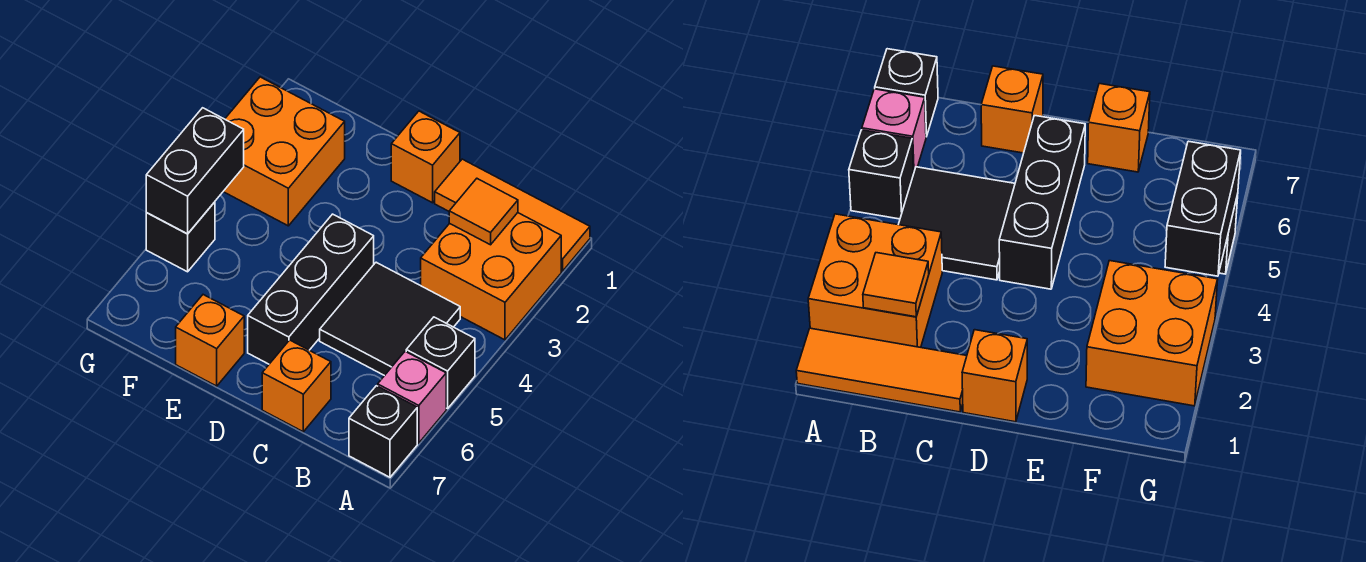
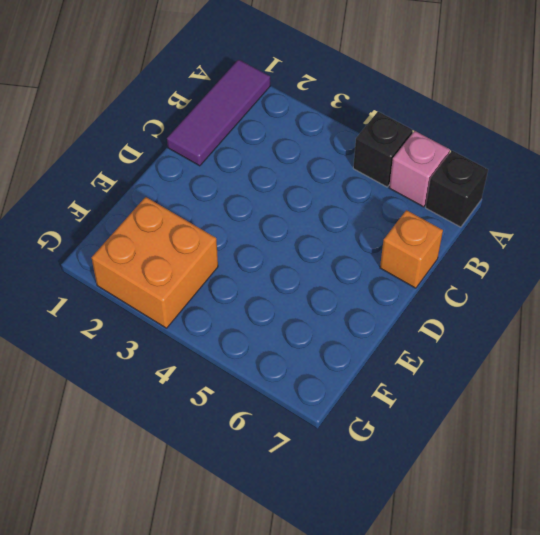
purple 1x3 tile [167,60,270,166] -> orange 1x3 tile [435,159,590,271]
none -> orange 2x2 brick [421,213,561,340]
none -> black 2x2 tile [320,262,460,376]
none -> orange 1x1 brick [391,111,460,203]

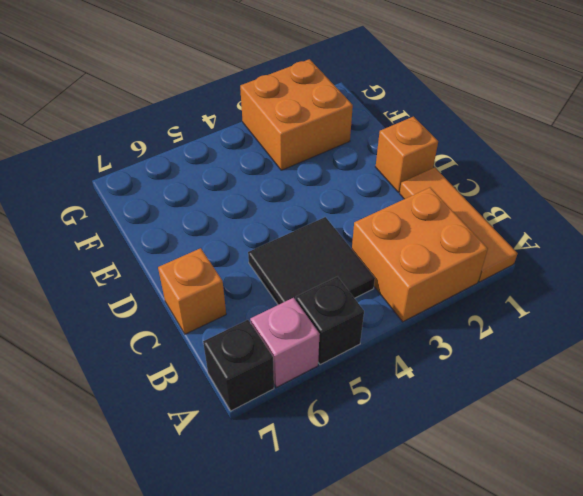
none -> black 1x3 brick [248,214,374,364]
none -> orange 1x1 brick [176,295,244,386]
none -> black 1x1 brick [146,202,215,272]

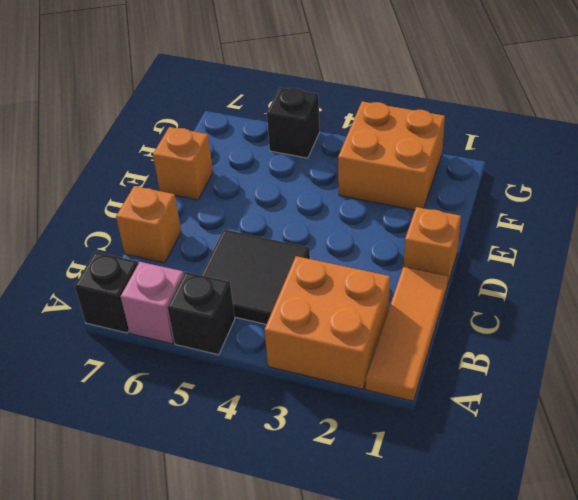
none -> black 1x3 brick [248,214,374,364]
none -> orange 1x1 tile [449,179,518,245]
none -> black 1x2 brick [146,108,244,234]

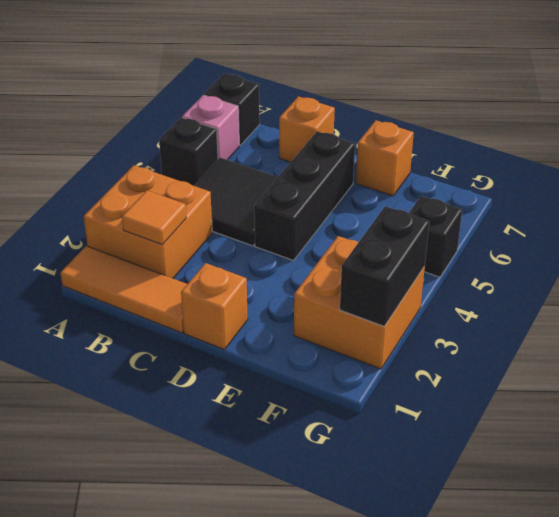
black 1x2 brick [340,206,429,326] -> black 1x2 brick moved to [146,108,244,234]

